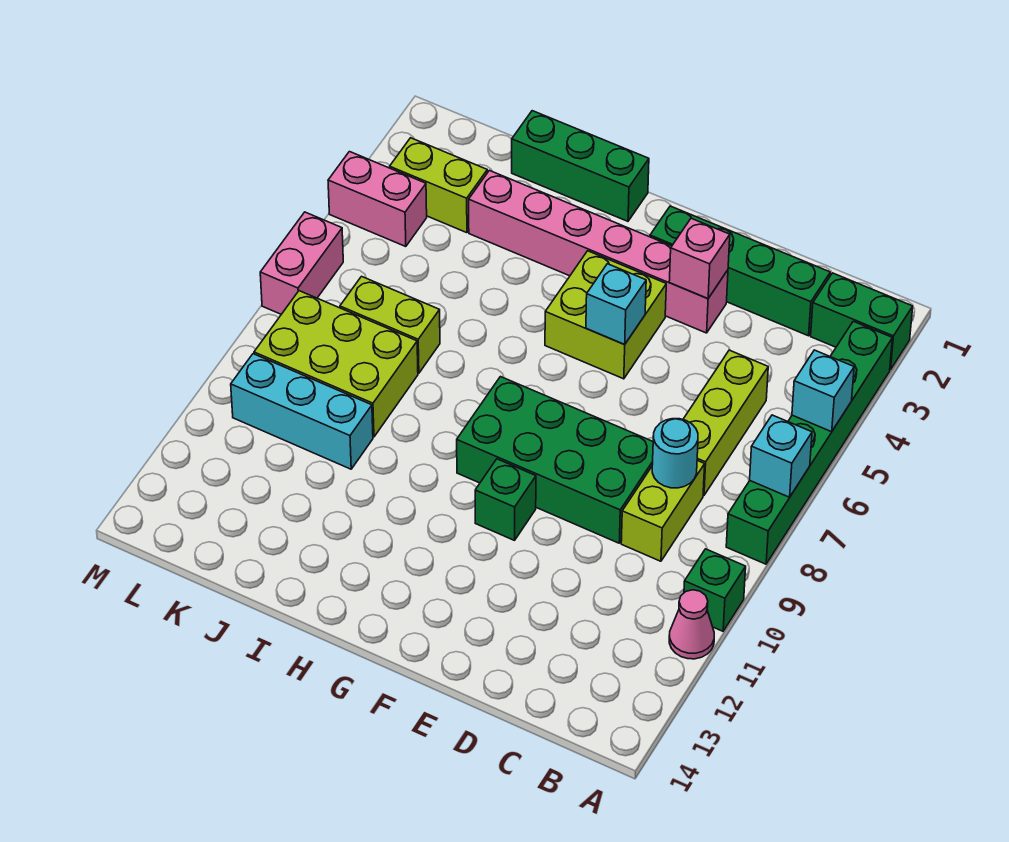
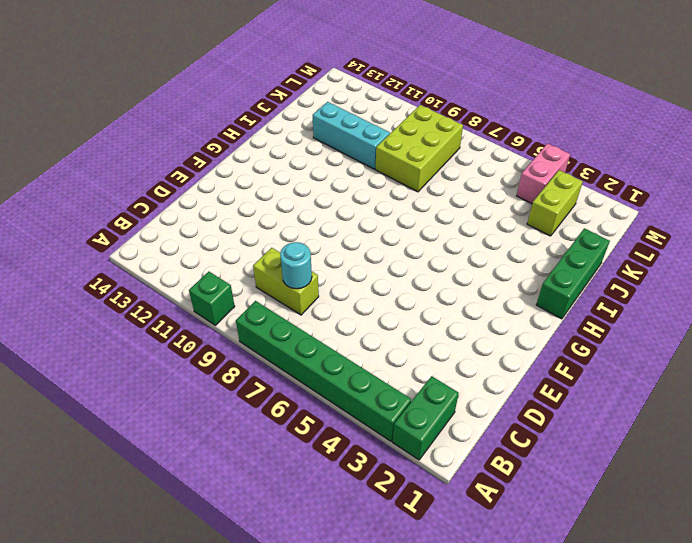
cyan 1x3 brick [313,102,390,169] -> cyan 1x3 brick turned to [231,354,373,469]
none -> pink 1x1 cone [669,590,714,659]
none -> green 1x4 brick [650,206,830,336]
none -> lime 1x3 brick [683,350,768,495]

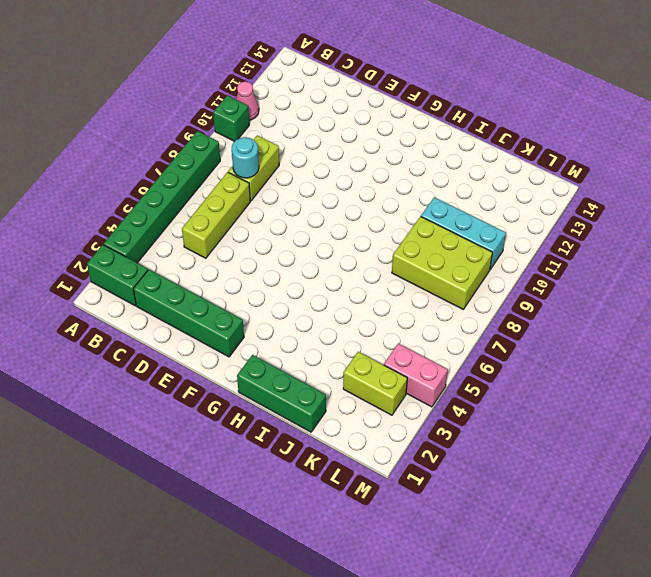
none -> green 2x4 brick [457,377,653,543]
none -> pink 1x6 brick [469,170,728,333]
none -> lime 2x2 brick [545,251,666,379]

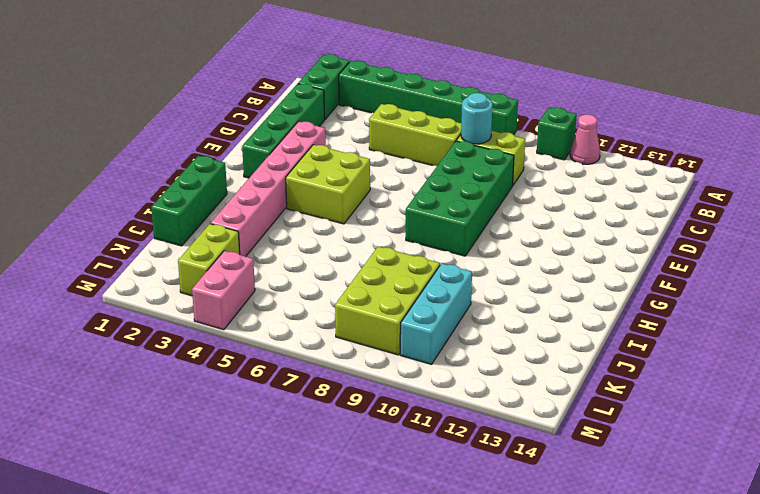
none -> green 1x1 brick [475,459,536,540]
none -> lime 1x2 brick [340,276,440,373]
none -> pink 1x2 brick [260,212,343,314]

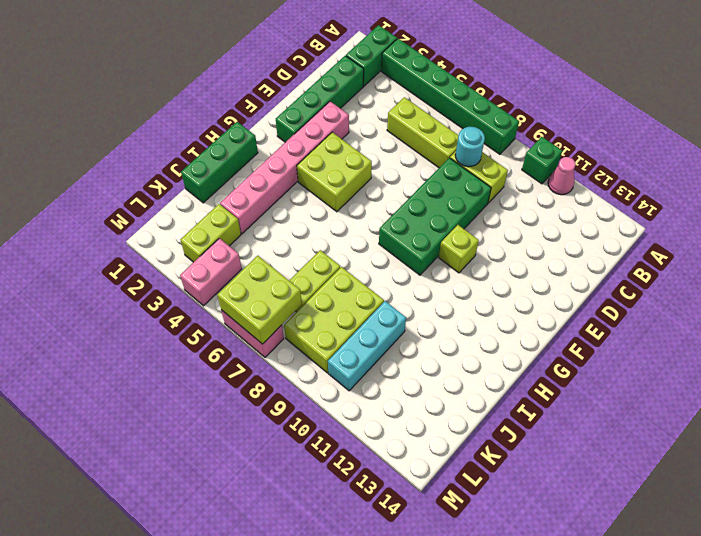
lime 1x1 brick [439,225,479,273] -> green 1x1 brick [475,459,536,540]
lime 2x2 brick [217,256,302,344] -> none
none -> cyan 1x1 brick [792,350,854,432]
none -> cyan 1x1 brick [750,415,812,497]
none -> pink 1x1 brick [669,218,730,299]

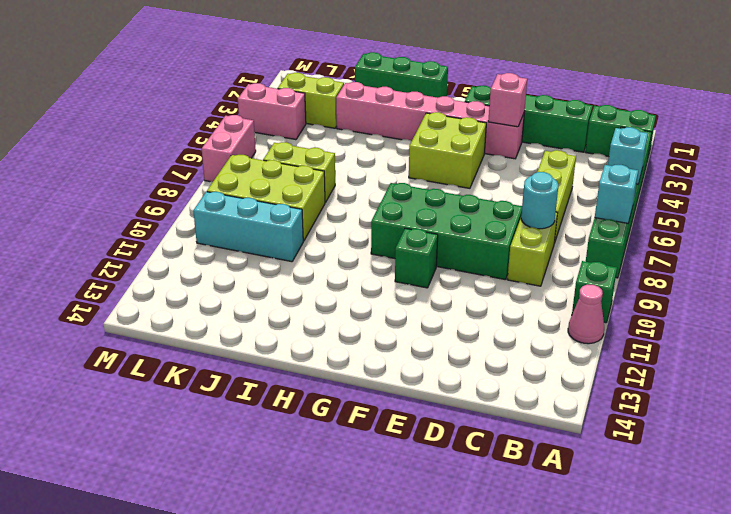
none -> cyan 1x1 brick [586,264,646,345]

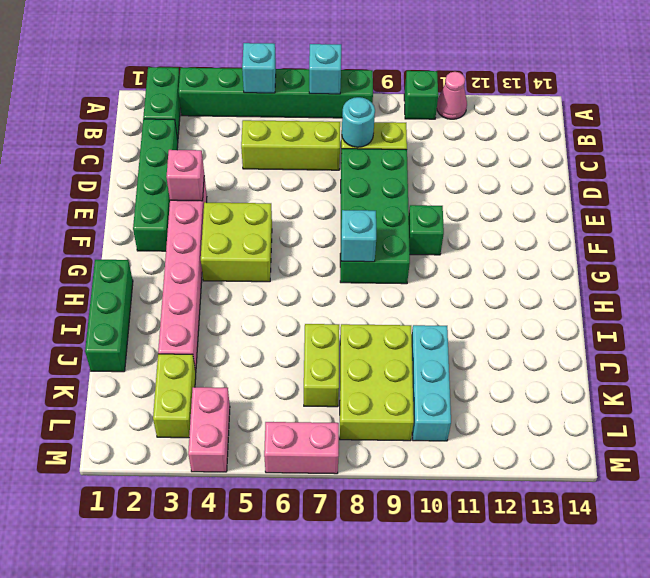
cyan 1x1 brick [341,210,376,262] -> cyan 1x1 brick moved to [586,264,646,345]

